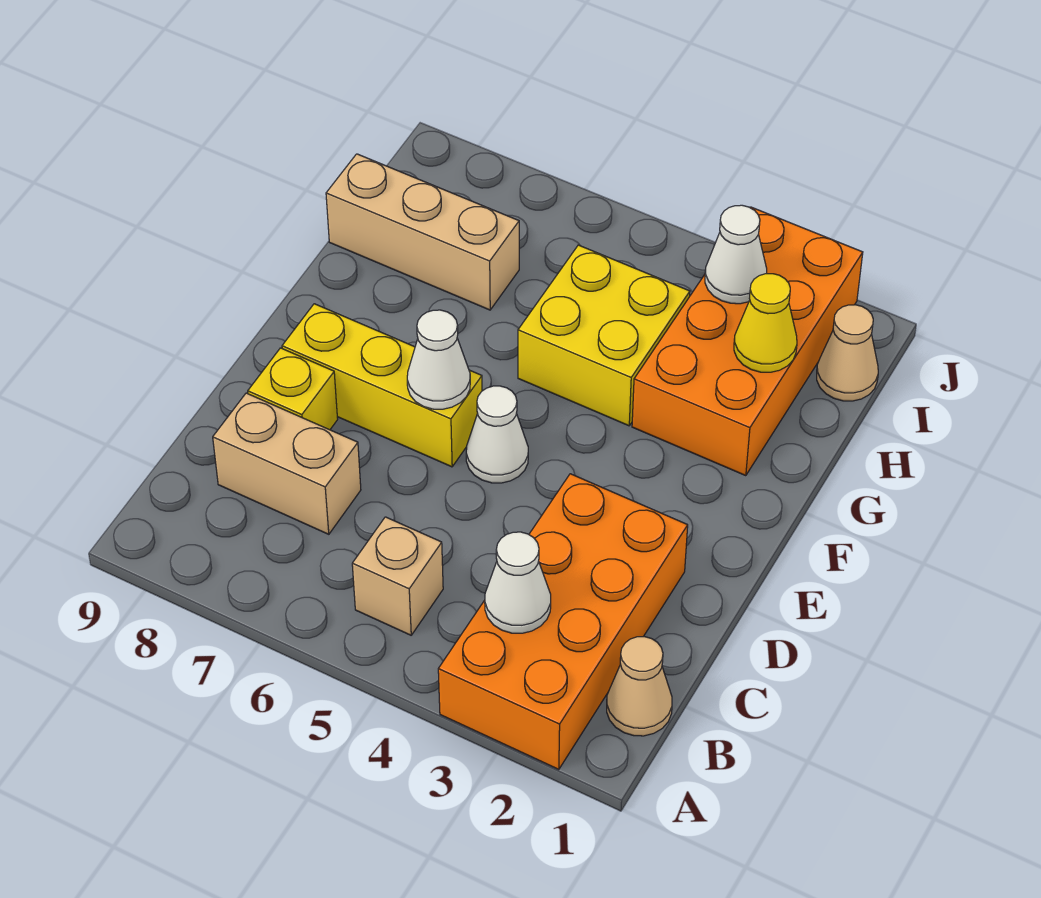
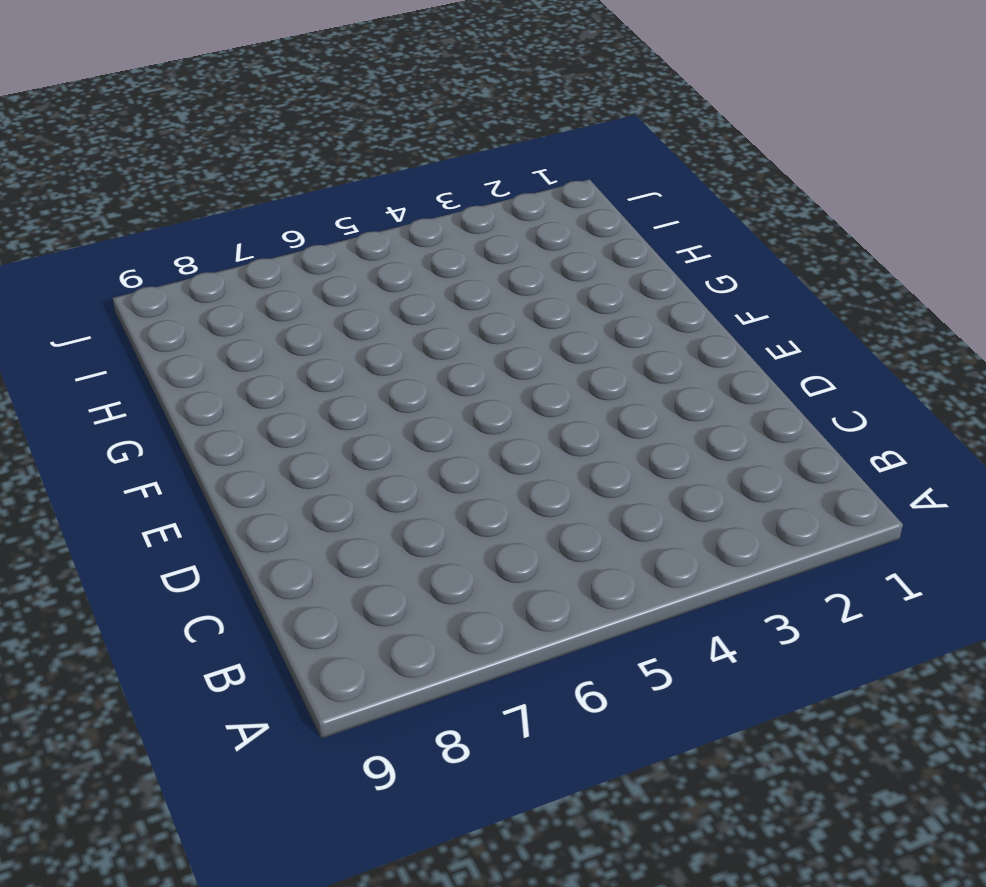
none -> orange 2x4 brick [438,474,688,769]
none -> tan 1x1 cone [607,637,672,736]
none -> tan 1x1 brick [352,517,443,635]

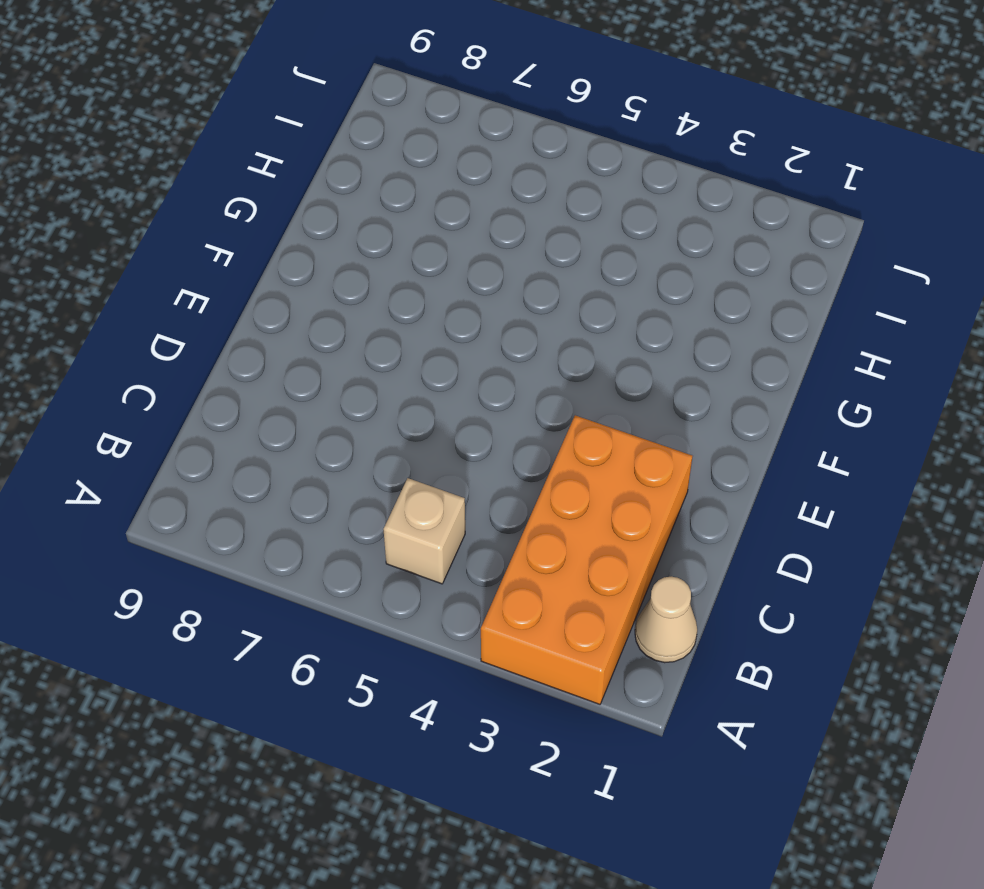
none -> tan 1x2 brick [213,393,361,534]
none -> yellow 1x1 brick [248,348,338,430]
none -> white 1x1 cone [466,386,528,483]

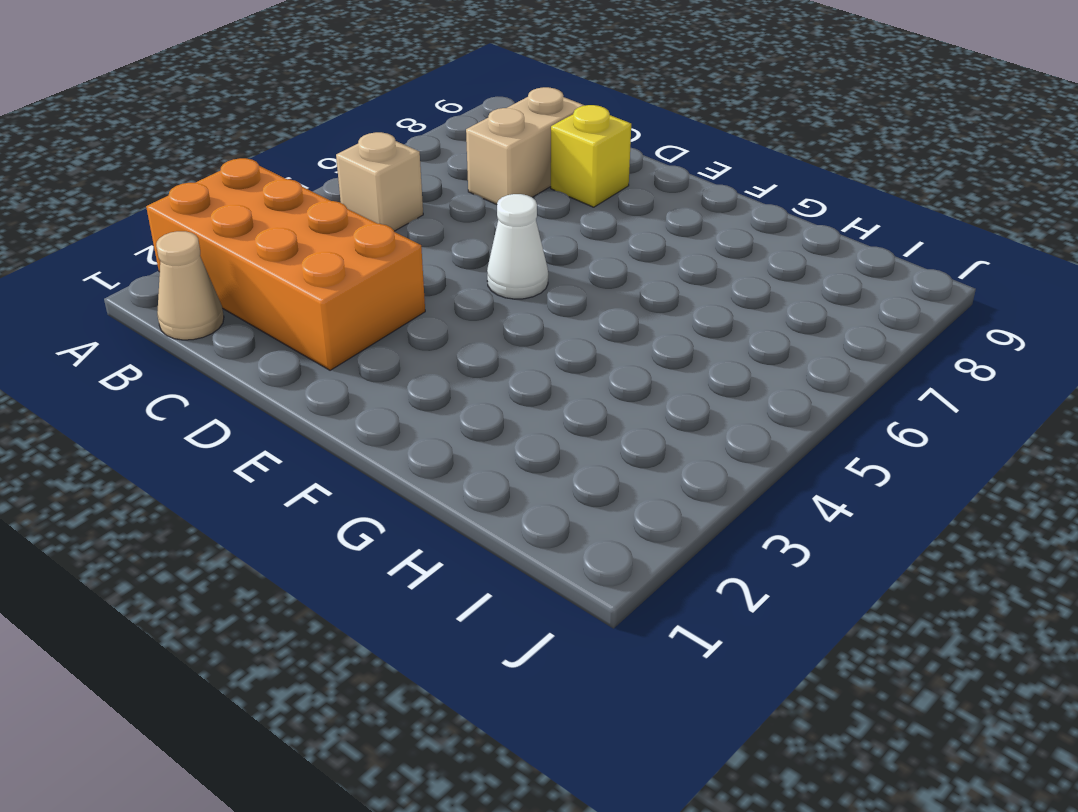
none -> yellow 1x3 brick [282,304,482,467]
none -> orange 2x4 brick [632,207,863,476]
none -> yellow 2x2 brick [518,245,690,426]

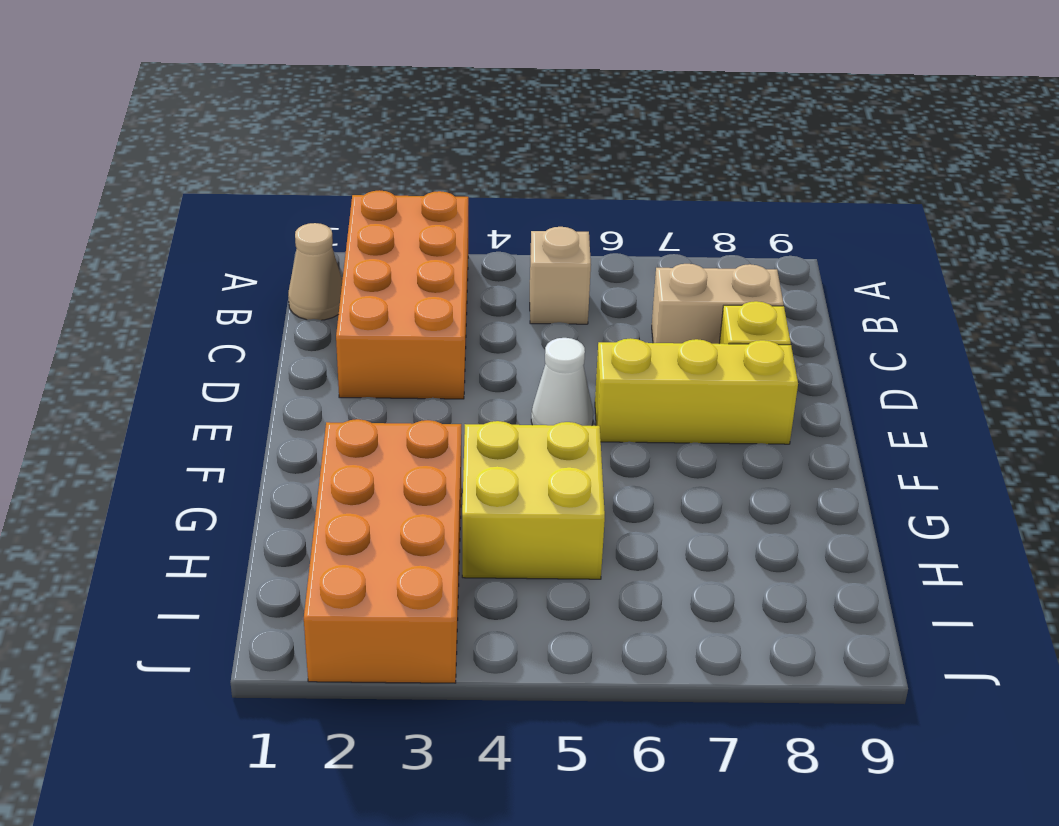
none -> tan 1x3 brick [326,154,519,310]
none -> tan 1x1 cone [817,305,878,401]
none -> white 1x1 cone [485,532,551,633]

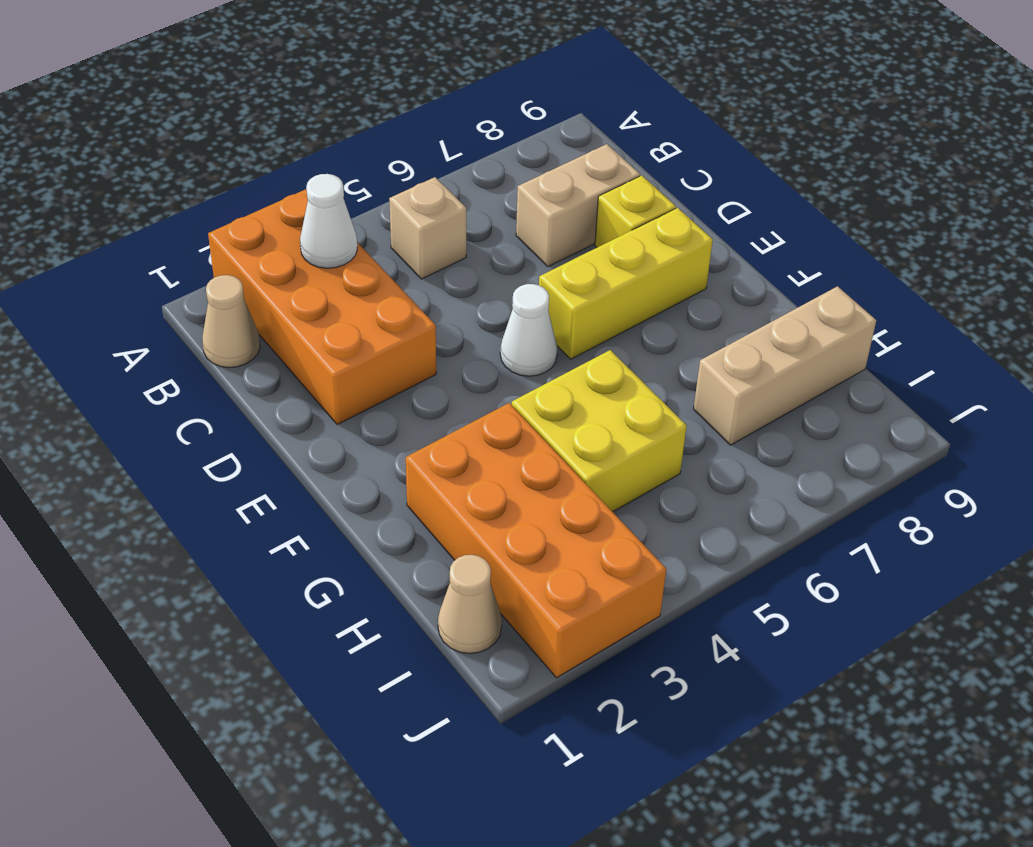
none -> white 1x1 cone [407,310,470,409]
none -> yellow 1x1 cone [734,274,797,372]
none -> white 1x1 cone [705,205,767,304]

